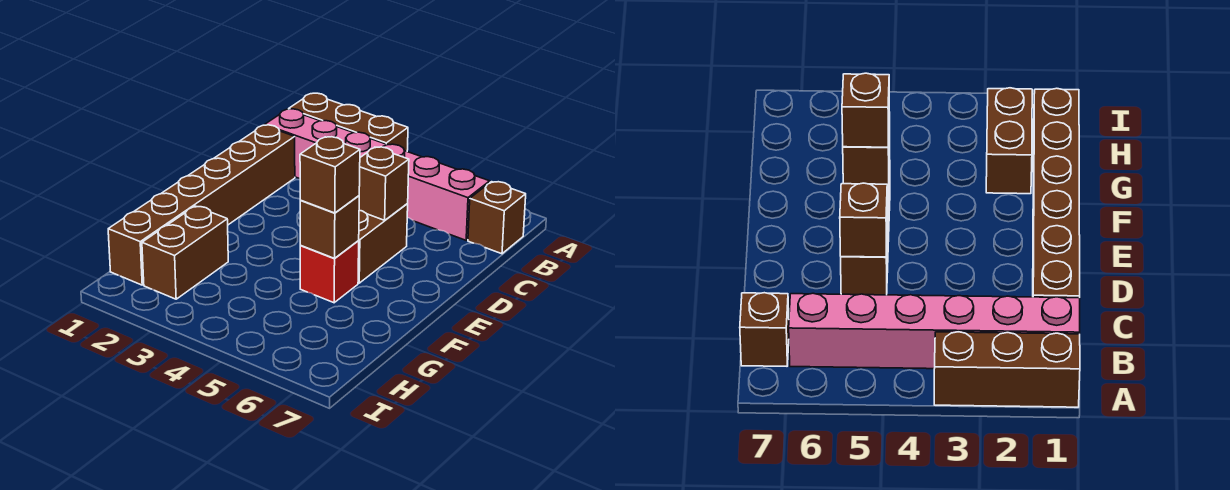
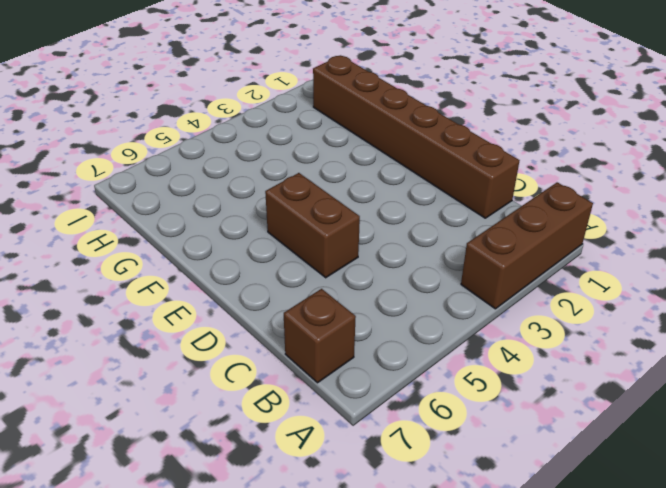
none -> pink 1x6 brick [265,109,490,240]
none -> red 1x1 brick [300,241,359,303]

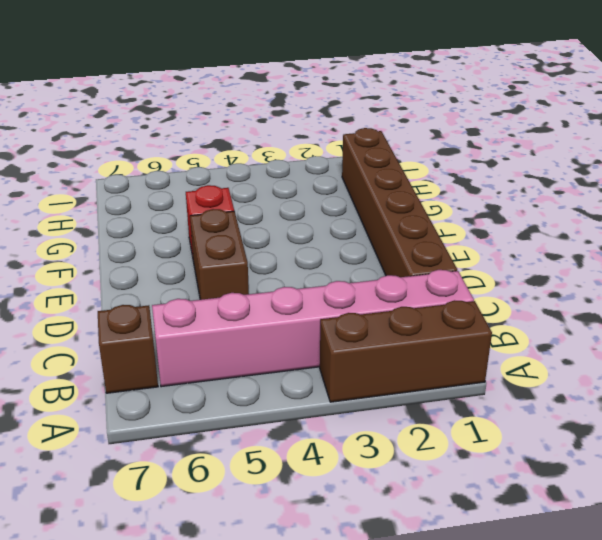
none -> brown 1x2 brick [142,206,228,299]
none -> brown 1x1 brick [359,147,409,220]

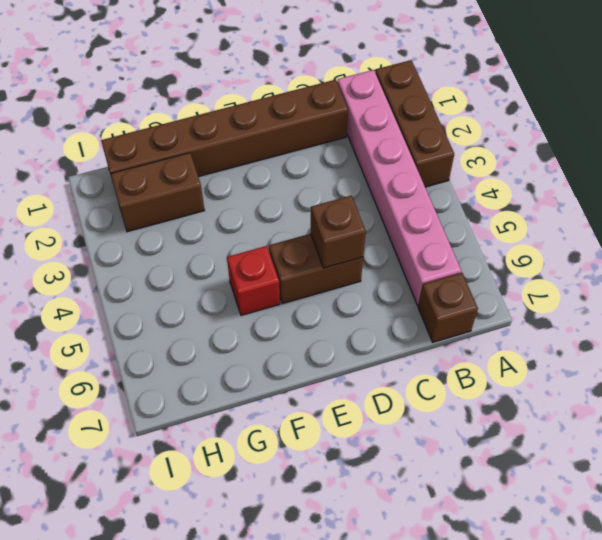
none -> brown 1x1 brick [300,196,359,258]
none -> brown 1x1 brick [300,137,360,213]

